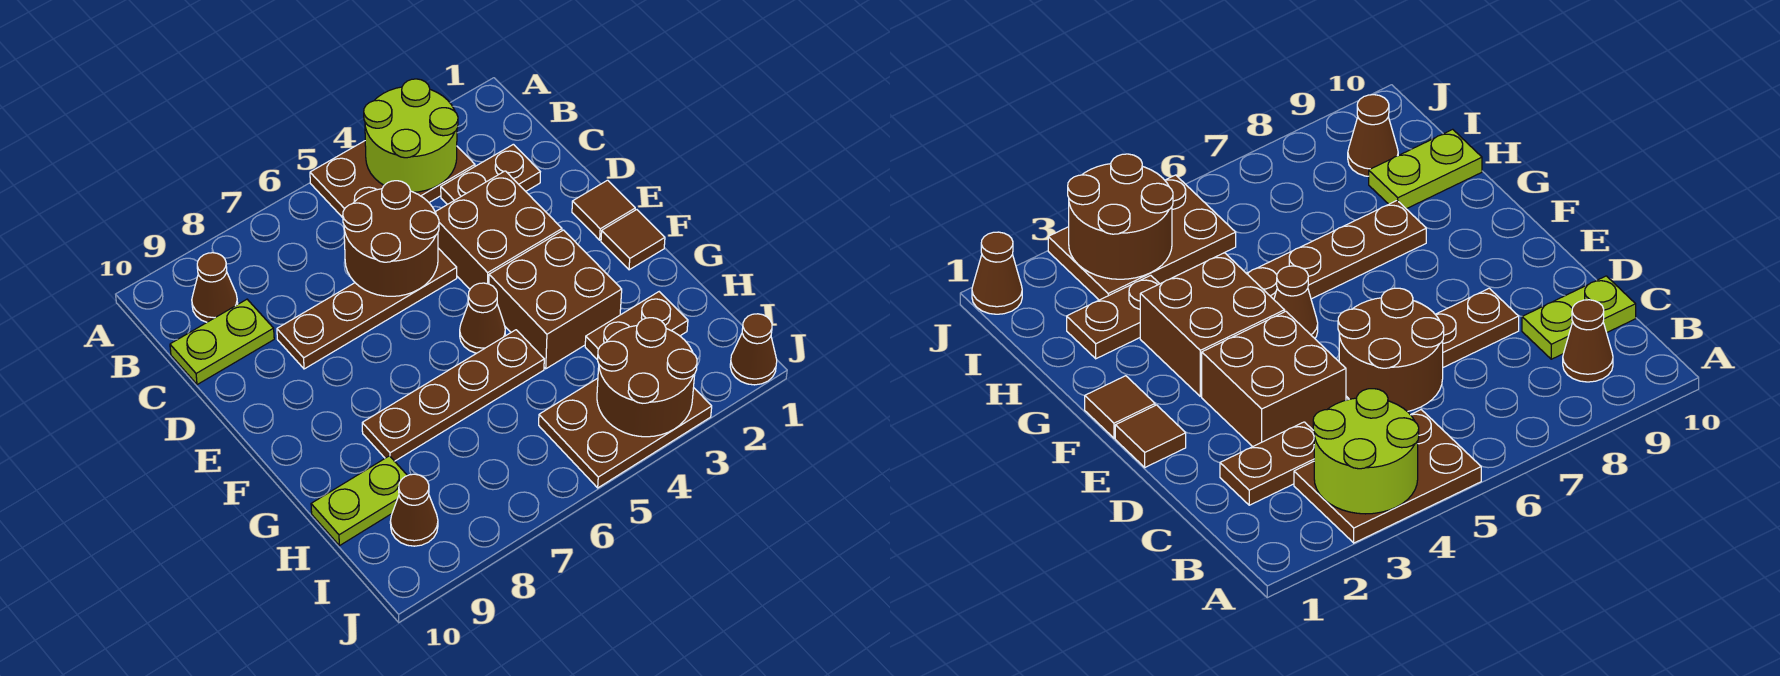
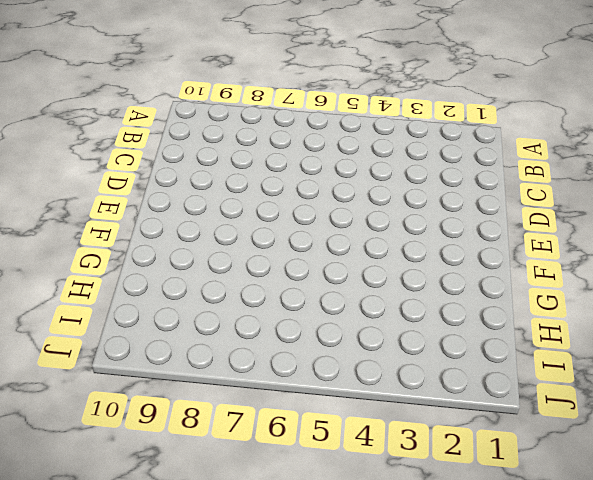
none -> brown 2x3 plate [310,141,475,218]
none -> brown 1x1 cone [192,253,238,322]
none -> brown 1x2 plate [441,144,540,205]

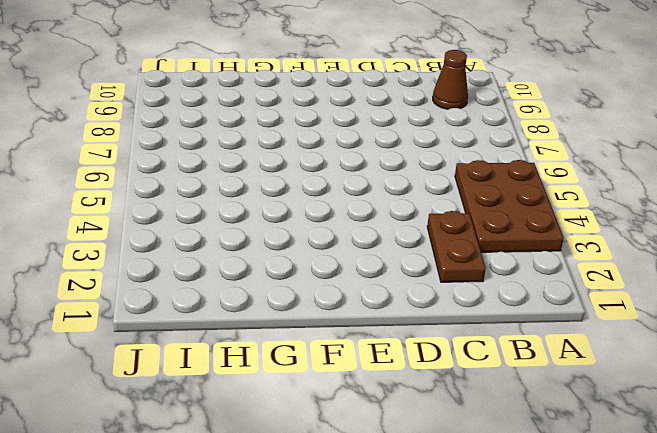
none -> lime 1x2 plate [170,299,274,385]
none -> brown 2x2 brick [436,171,562,289]
none -> brown 1x4 plate [277,248,457,369]

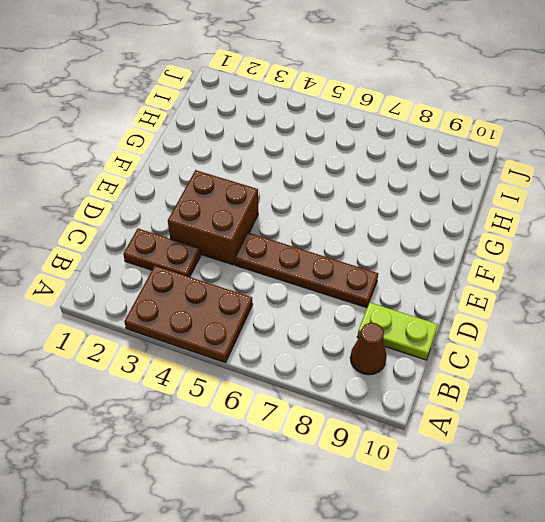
none -> brown 1x1 tile [572,180,635,240]
none -> brown 1x1 tile [601,210,665,270]
none -> brown 2x2 brick [489,230,622,369]

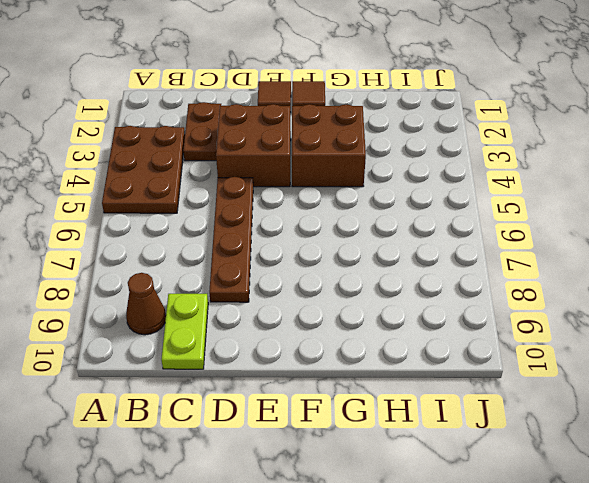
none -> brown 1x1 cone [460,283,505,353]
none -> brown 1x4 plate [362,330,544,461]
none -> brown 1x2 plate [585,292,688,360]

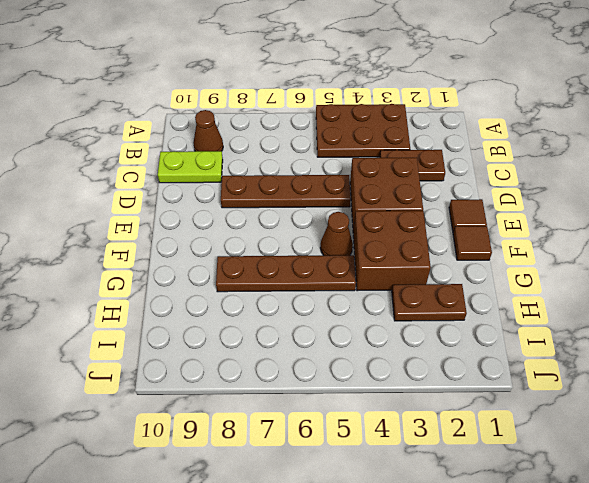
none -> lime 1x2 plate [311,456,407,546]
none -> brown 2x3 plate [539,378,712,488]
none -> brown 1x1 cone [390,474,438,546]

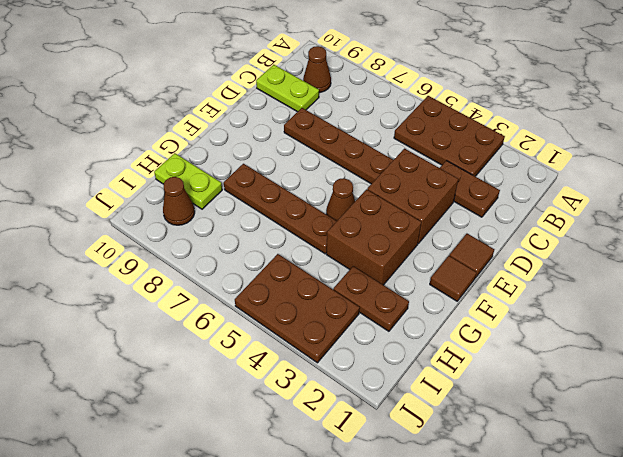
none -> brown 1x1 cone [730,314,777,385]
none -> lime 2x2 round brick [364,79,458,192]
none -> brown 2x2 round brick [343,181,439,296]

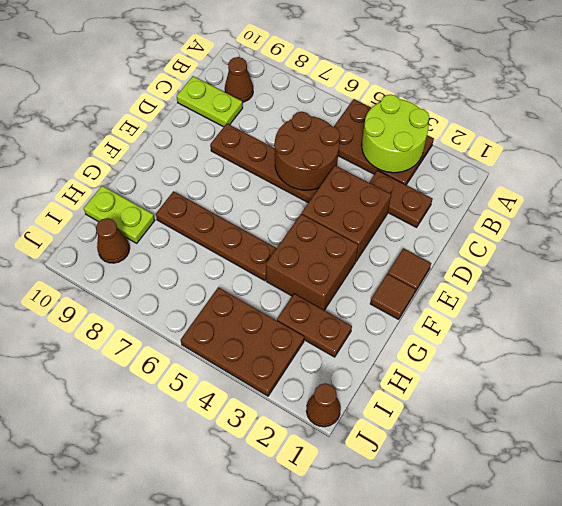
none -> brown 1x1 cone [460,283,505,353]
none -> brown 2x2 round brick [597,318,697,437]

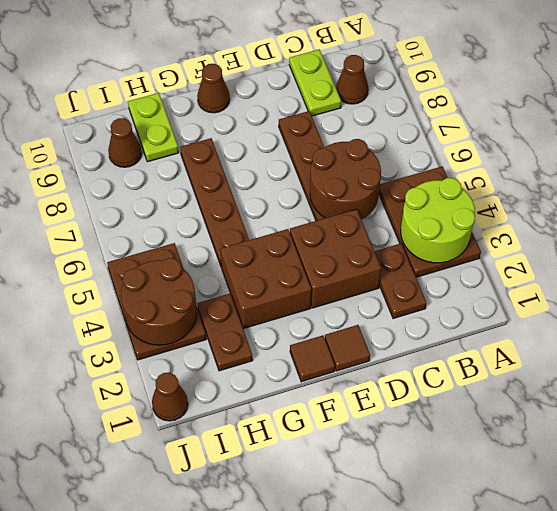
brown 1x1 cone [197,64,230,113] -> brown 1x1 cone moved to [460,283,505,353]

